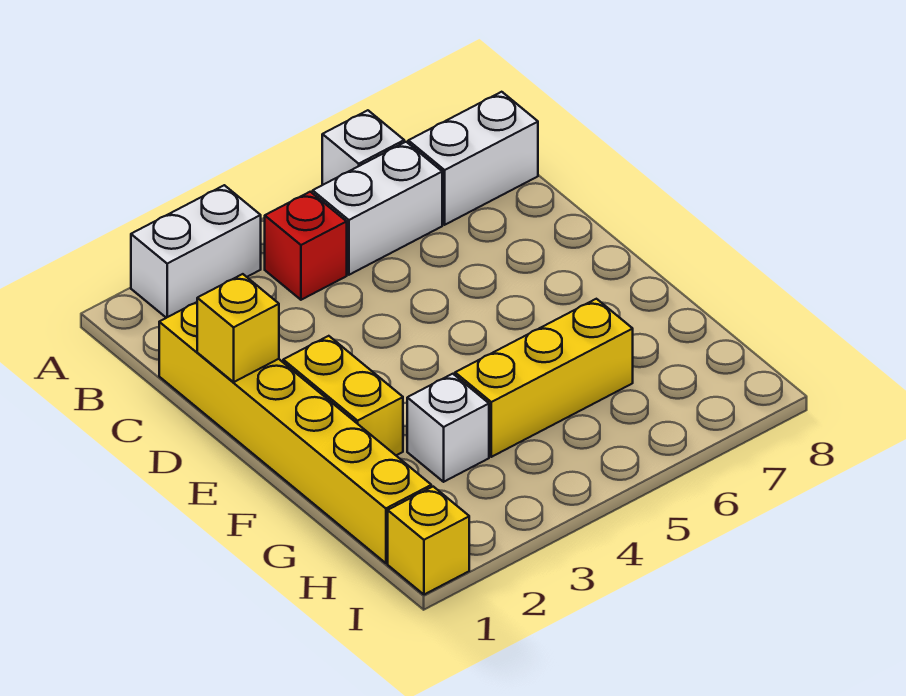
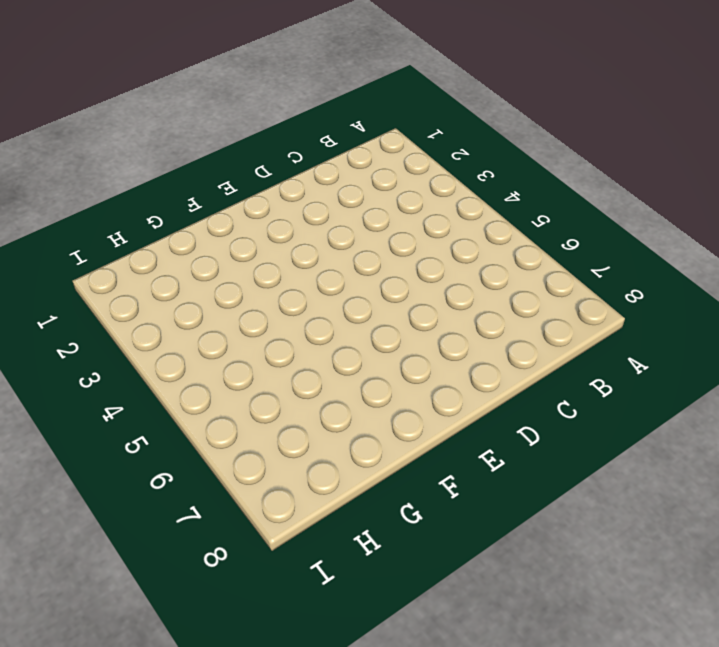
none -> white 1x2 brick [131,185,261,318]
none -> white 1x1 brick [322,110,404,185]

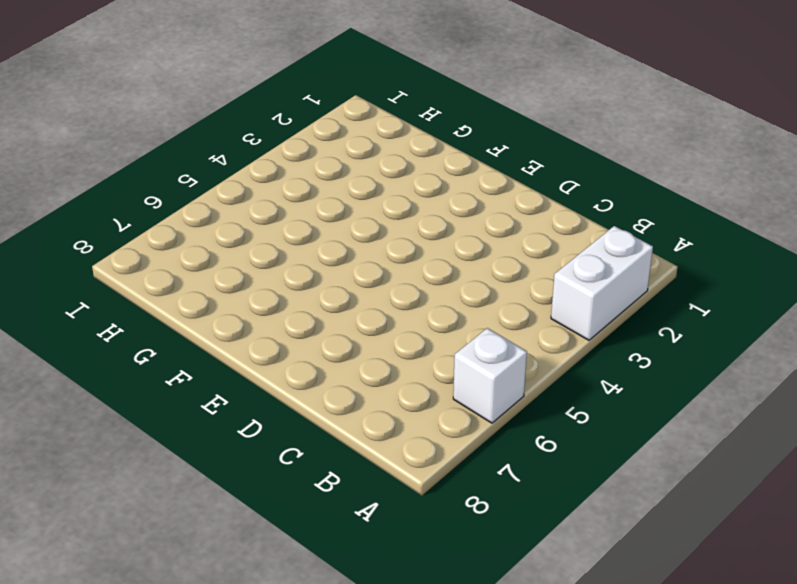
none -> red 1x1 brick [265,192,347,300]
none -> white 1x2 brick [313,142,442,275]

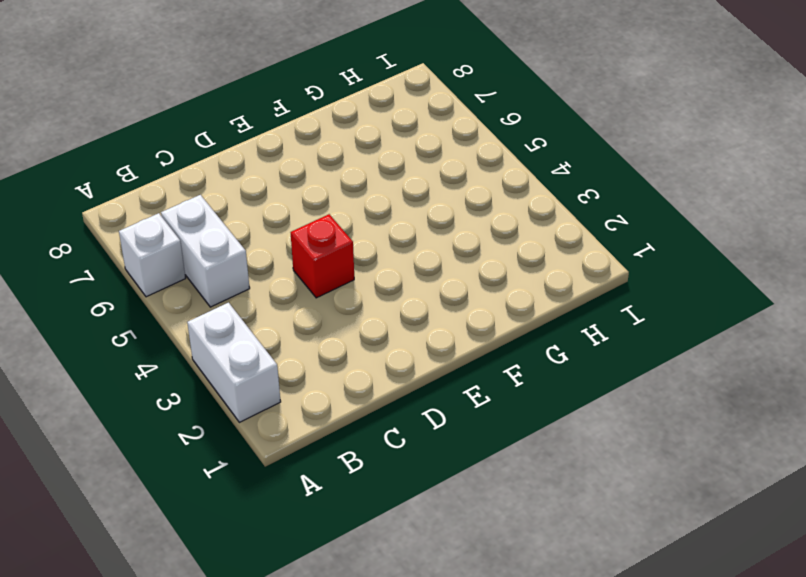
red 1x1 brick [291,214,354,298] -> red 1x1 brick moved to [265,192,347,300]
none -> white 1x2 brick [408,92,538,225]
none -> yellow 1x6 brick [159,302,431,563]

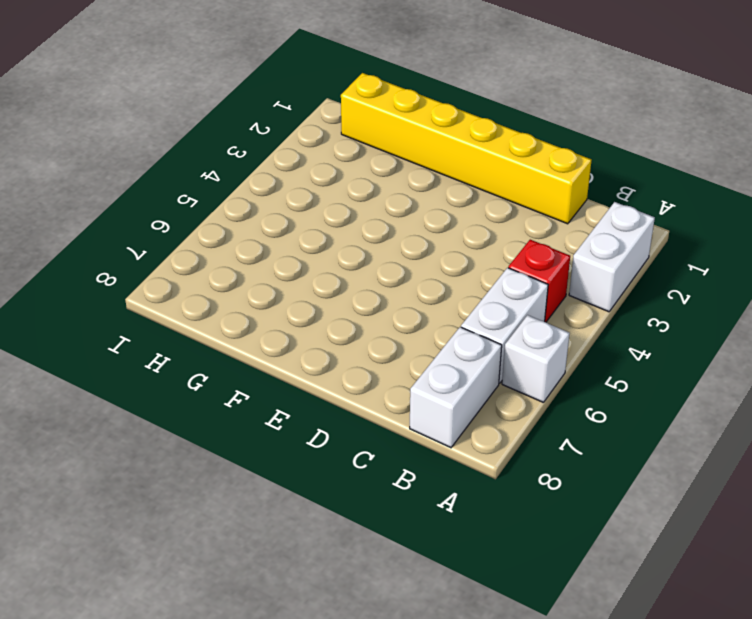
none -> yellow 1x2 brick [283,336,403,455]
none -> white 1x1 brick [407,374,489,482]

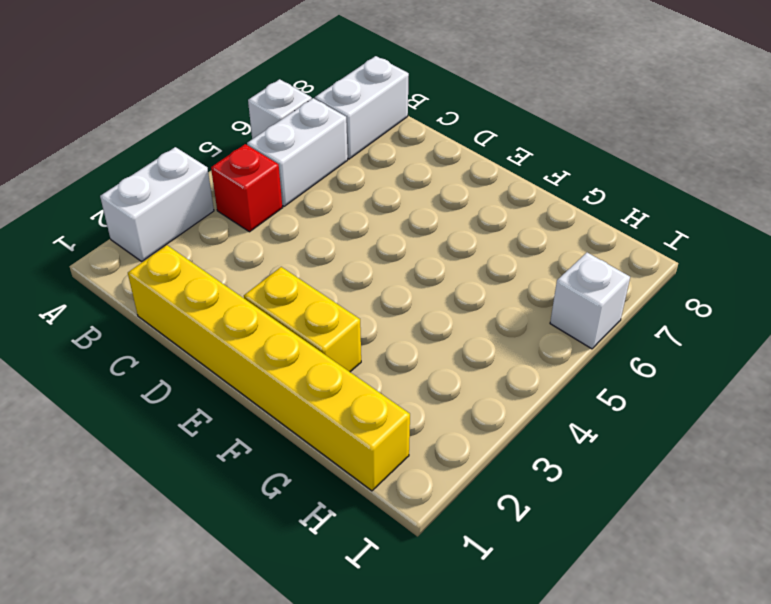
white 1x1 brick [550,253,630,349] -> white 1x1 brick moved to [407,374,489,482]
none -> yellow 1x3 brick [455,299,633,457]
none -> yellow 1x1 brick [388,487,469,595]

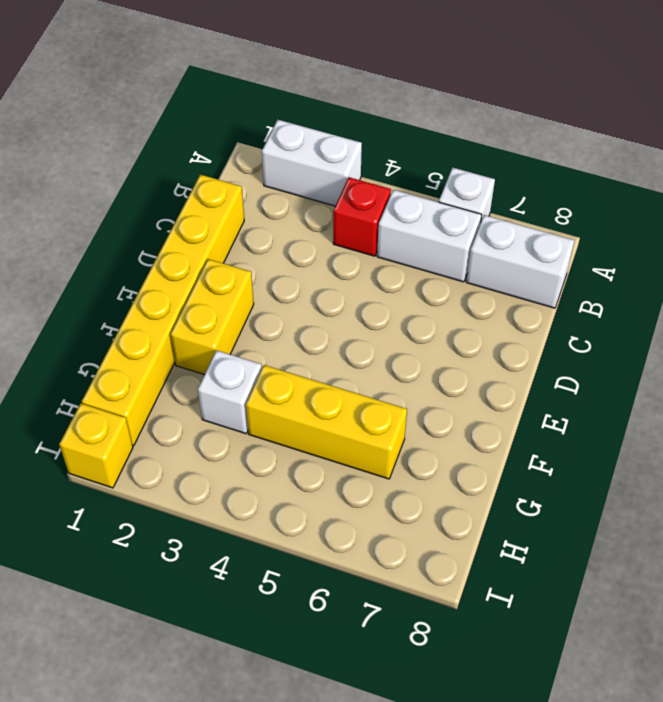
none -> yellow 1x1 brick [197,274,279,382]

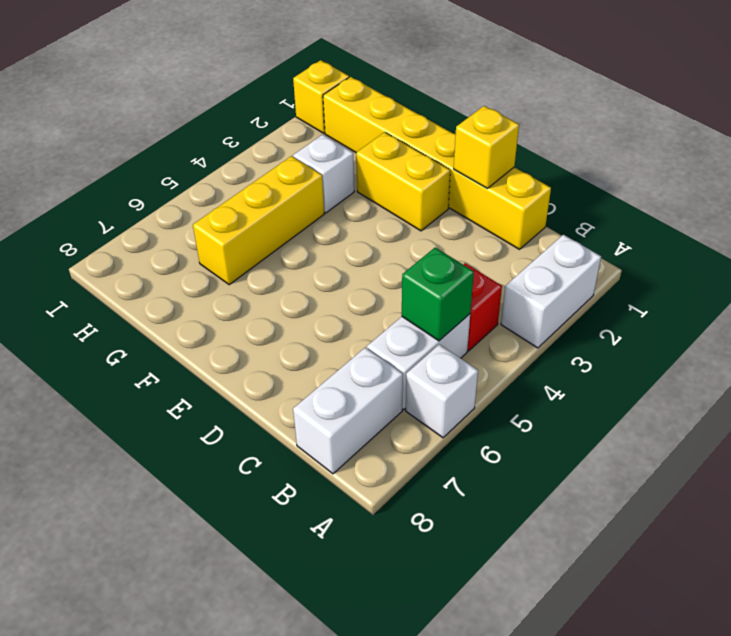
green 1x1 brick [402,248,474,341] -> none

